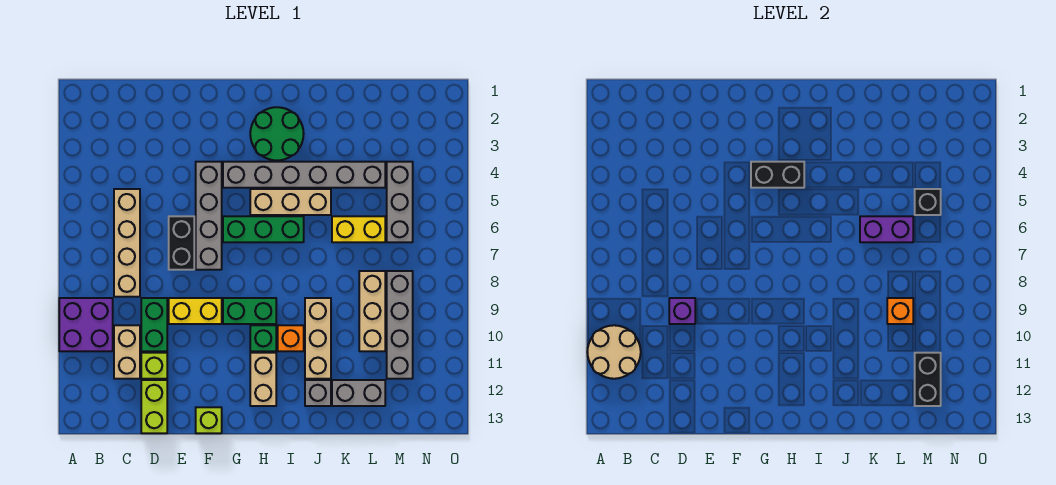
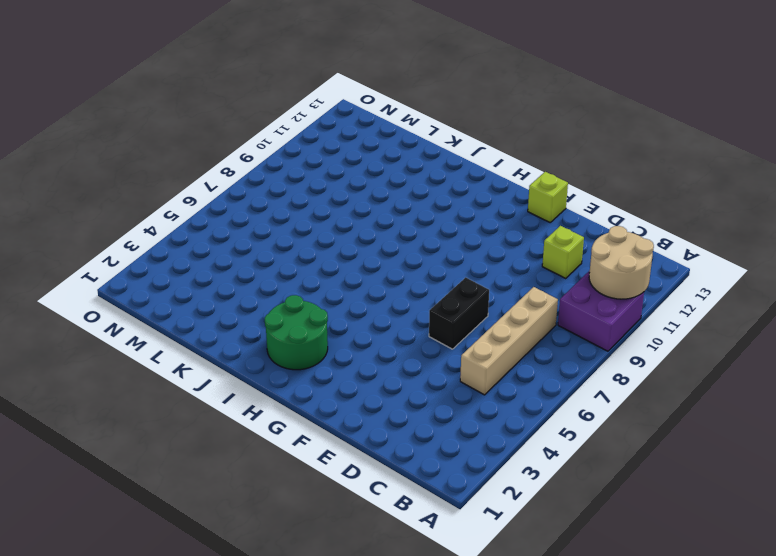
none -> tan 1x2 brick [114,325,140,379]
none -> green 1x2 brick [141,298,167,351]
none -> lime 1x2 brick [141,380,167,433]
none -> yellow 1x2 brick [169,298,222,324]

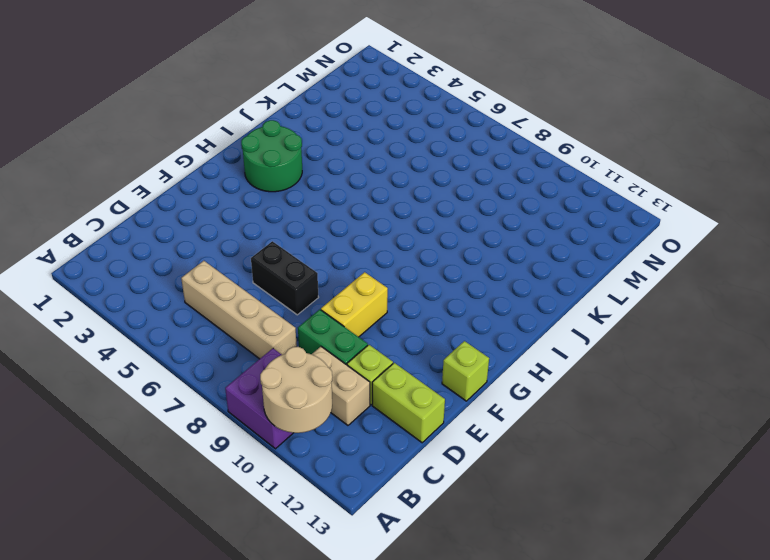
none -> grey 1x4 brick [196,162,222,270]
none -> grey 1x6 brick [223,162,385,188]
none -> green 1x3 brick [223,216,304,242]
none -> green 1x2 brick [223,298,276,324]

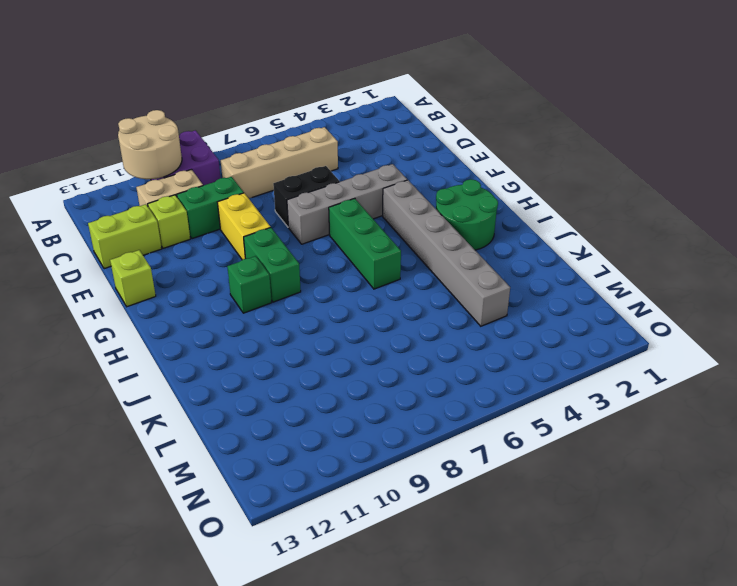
none -> tan 1x3 brick [250,189,331,215]
none -> tan 1x2 brick [250,353,276,406]
none -> orange 1x1 brick [278,325,304,351]
none -> tan 1x3 brick [305,298,331,379]

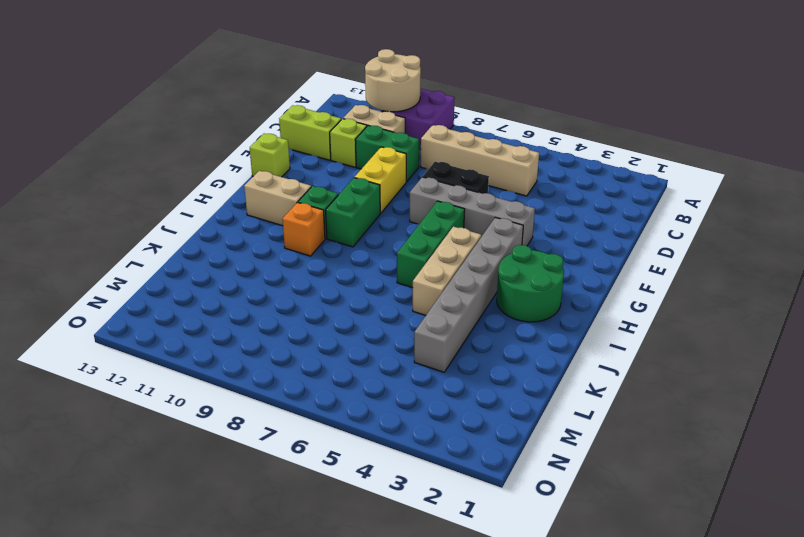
none -> tan 1x3 brick [305,298,331,379]
none -> grey 1x1 brick [305,380,331,406]
none -> yellow 1x2 brick [332,216,385,242]
none -> grey 1x2 brick [332,380,385,406]

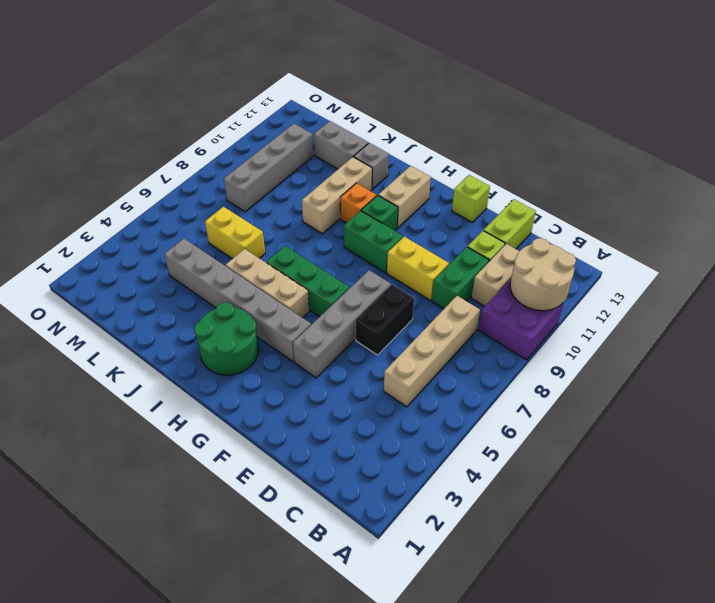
none -> tan 1x3 brick [359,271,385,351]
none -> grey 1x3 brick [387,162,413,242]
none -> purple 1x1 brick [669,298,695,324]
none -> black 1x2 brick [751,162,804,188]

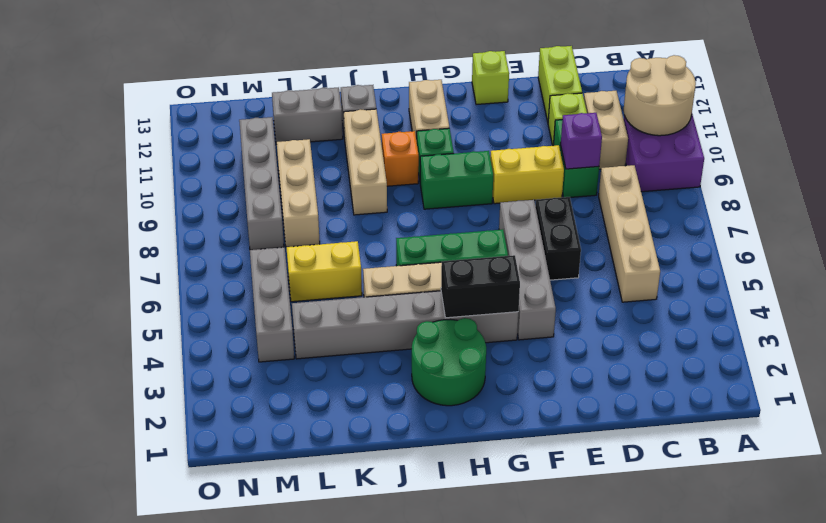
none -> purple 1x2 brick [860,216,913,242]
none -> orange 1x1 brick [887,298,913,324]
none -> black 1x1 brick [915,189,941,215]
none -> black 1x2 brick [915,353,941,406]

